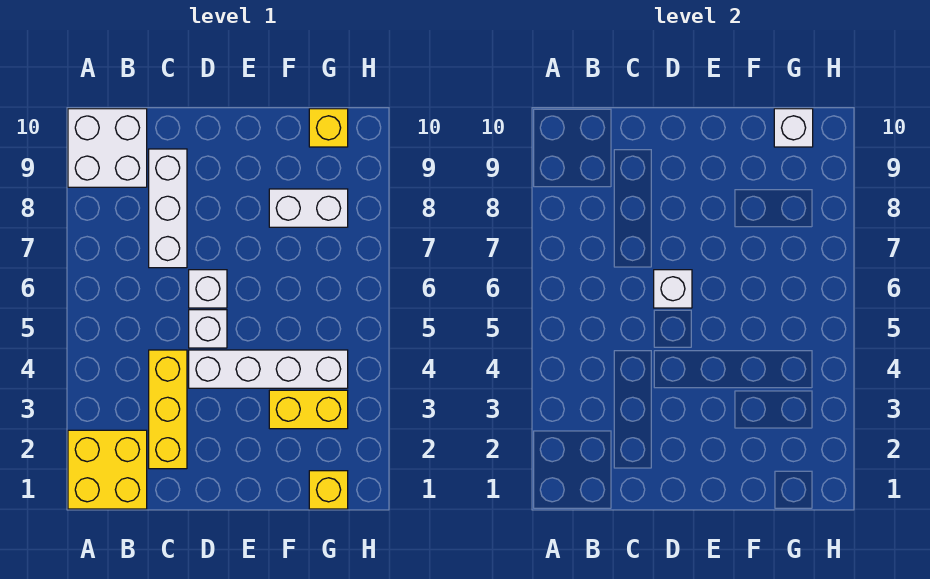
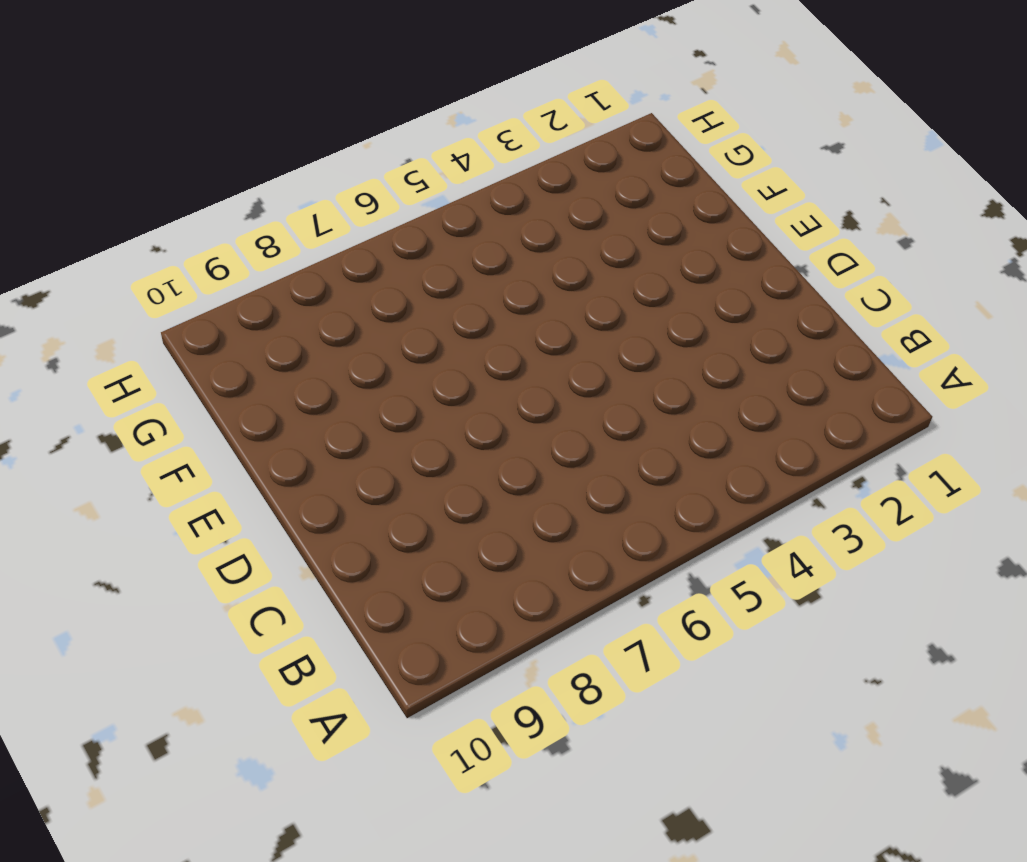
none -> yellow 2x2 brick [68,430,147,509]
none -> white 2x2 brick [68,109,147,187]
none -> yellow 1x3 brick [149,350,187,469]

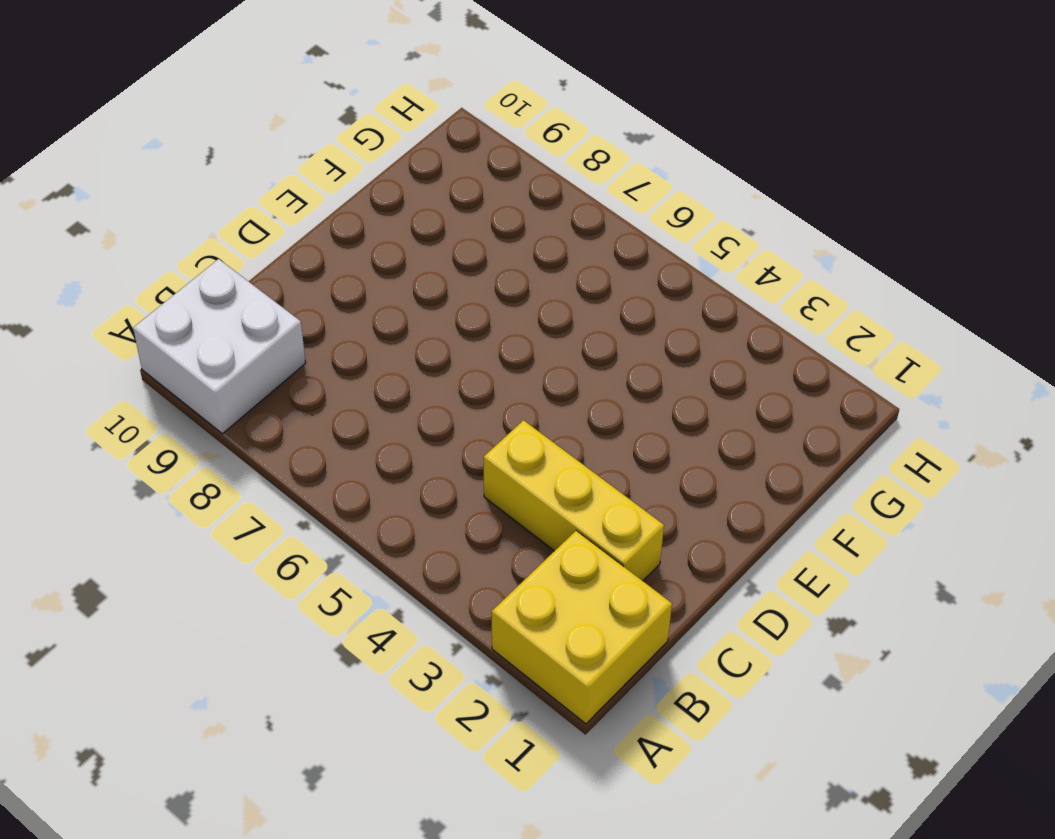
none -> white 1x3 brick [149,149,187,268]
none -> white 1x4 brick [189,350,348,388]
none -> white 1x1 brick [189,310,227,348]

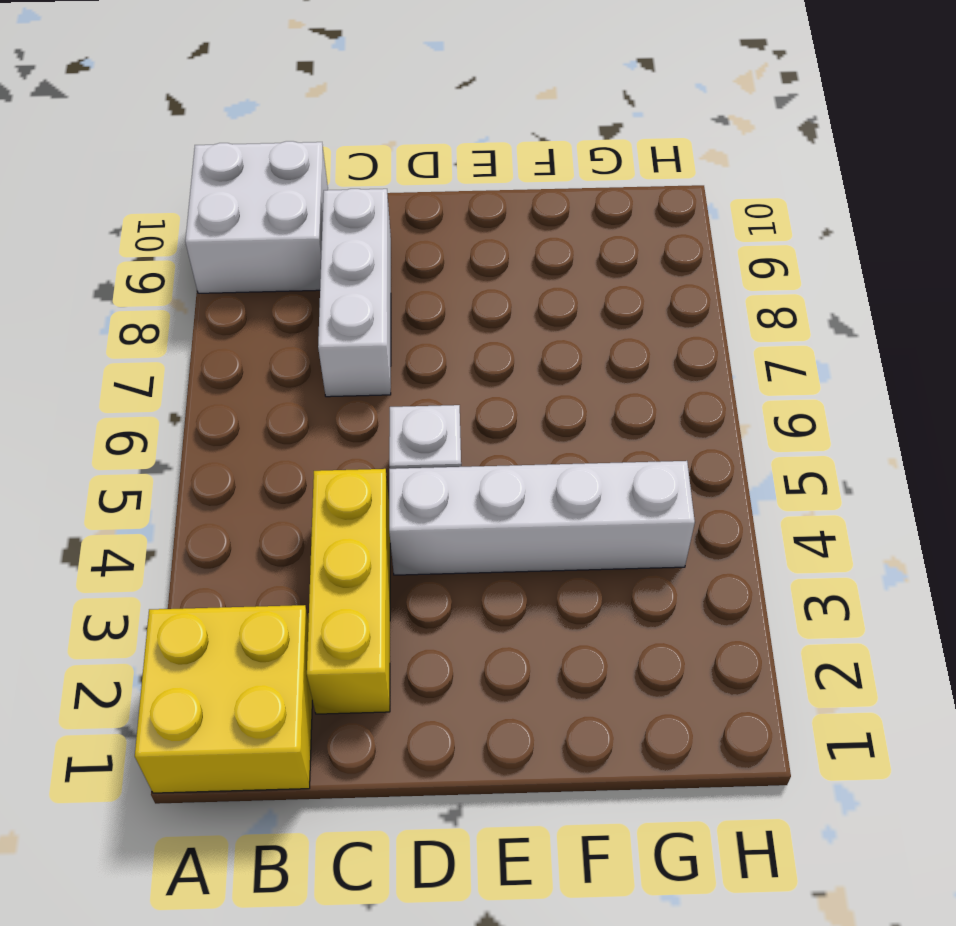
none -> white 1x1 brick [189,270,227,308]
none -> yellow 1x2 brick [269,390,348,429]
none -> white 1x2 brick [269,189,348,227]

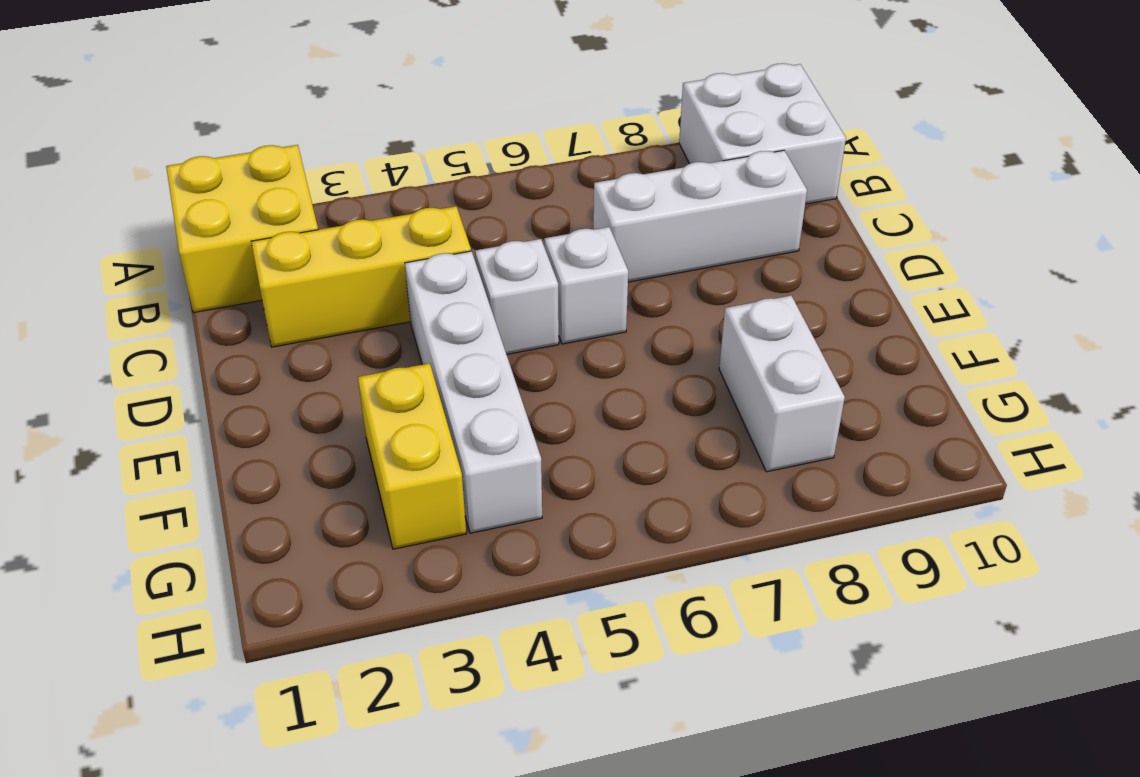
none -> yellow 1x1 brick [309,471,348,509]
none -> yellow 1x1 brick [309,109,348,147]
none -> white 1x1 brick [654,270,692,308]

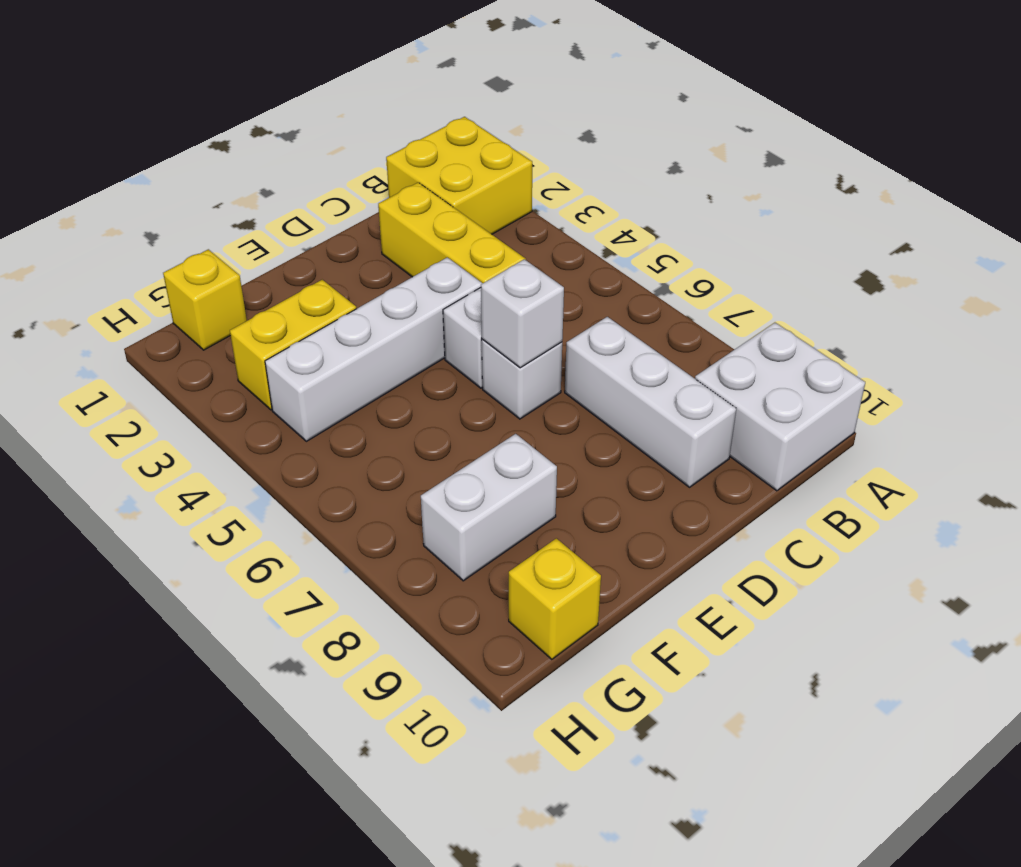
none -> white 1x1 brick [774,109,813,147]

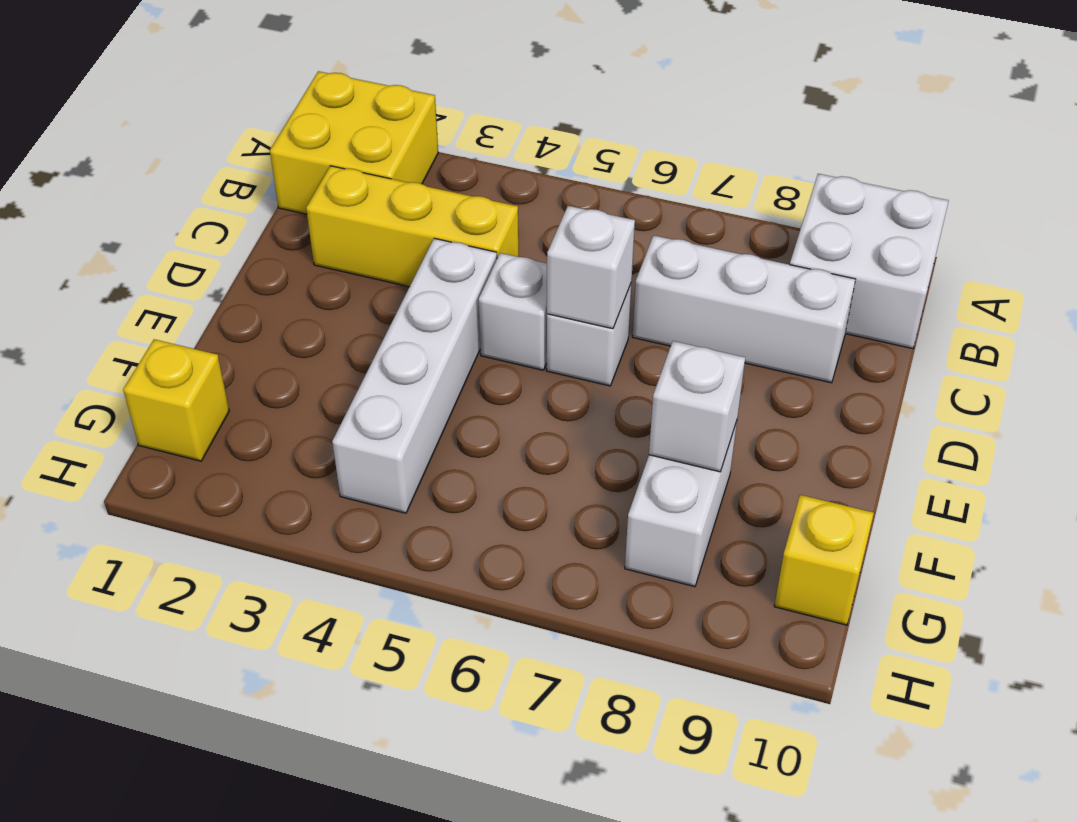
white 1x1 brick [649,341,745,472] -> white 1x1 brick moved to [774,109,813,147]
none -> yellow 1x2 brick [269,390,348,429]

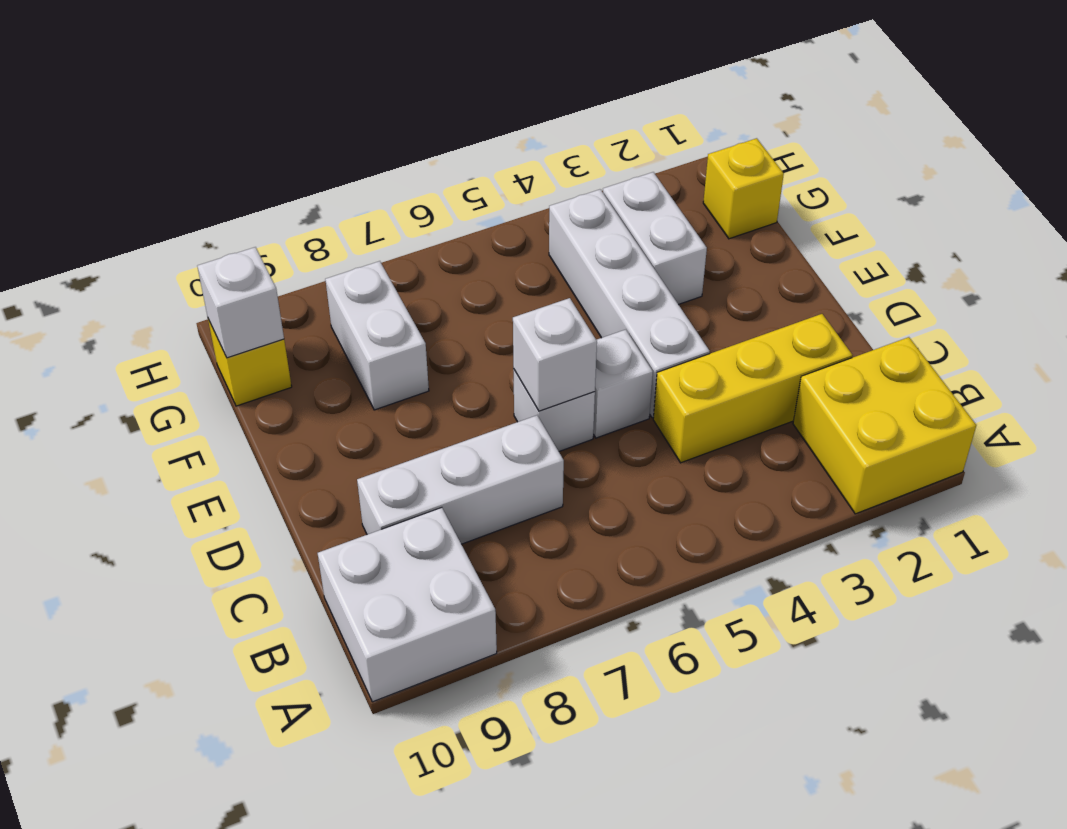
white 1x2 brick [603,172,707,305] -> yellow 1x2 brick [269,390,348,429]

